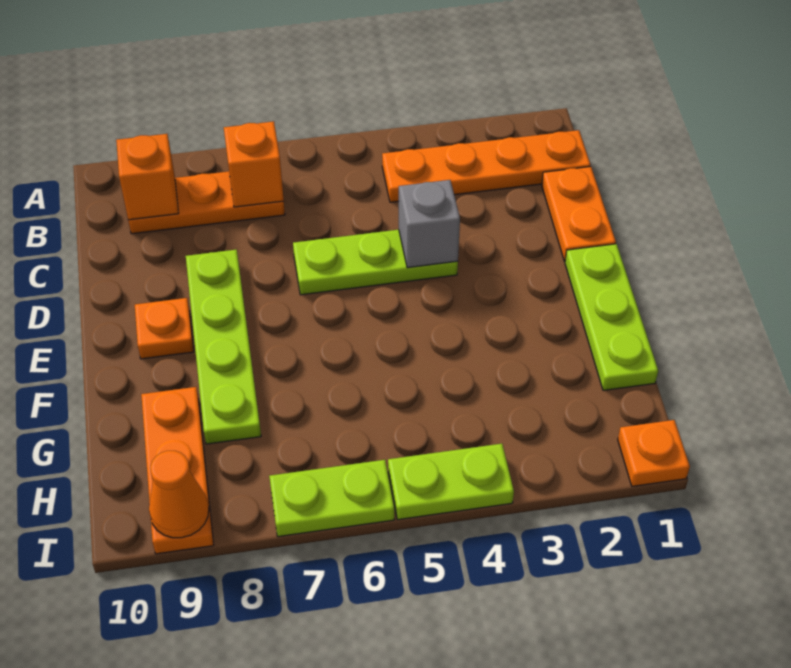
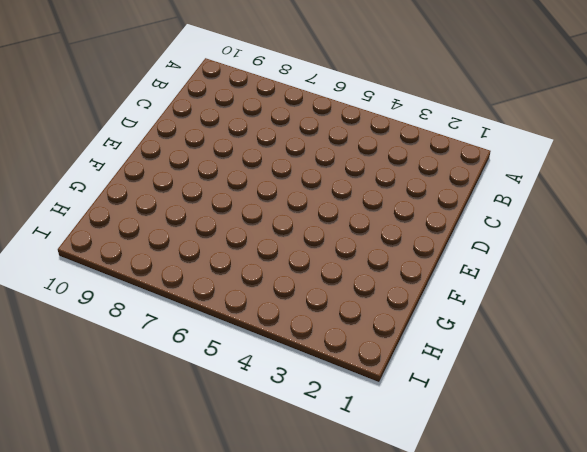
none -> orange 1x4 plate [382,130,590,202]
none -> orange 1x3 plate [128,171,285,234]
none -> orange 1x2 plate [542,167,616,261]

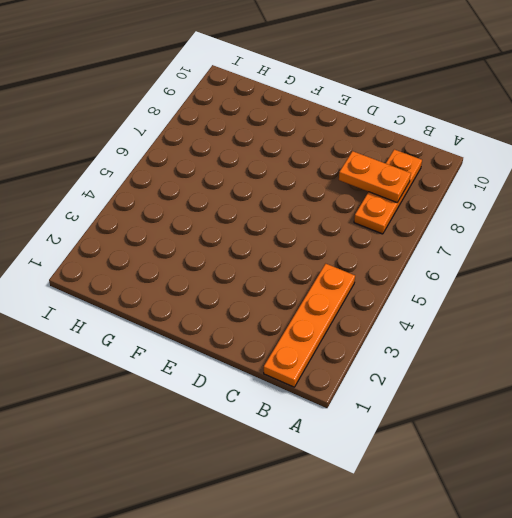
orange 1x2 plate [339,151,411,202] -> orange 1x2 plate moved to [542,167,616,261]
none -> lime 1x3 plate [293,230,458,295]
none -> lime 1x4 plate [186,249,261,444]
none -> lime 1x3 plate [565,244,658,390]

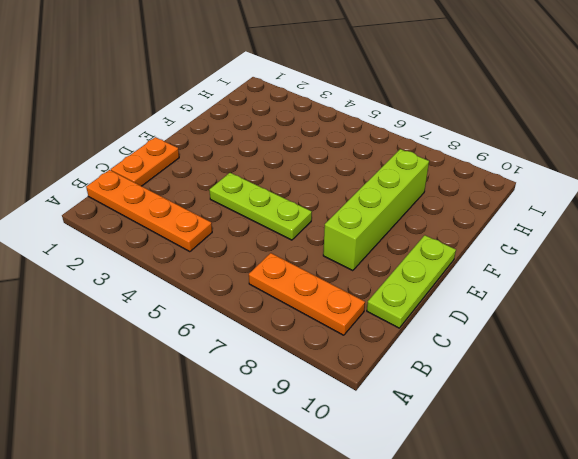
lime 1x3 plate [367,235,456,328] -> lime 1x3 plate moved to [565,244,658,390]
lime 1x4 brick [323,149,429,271] -> lime 1x4 plate [186,249,261,444]
none -> orange 1x1 plate [135,298,194,359]
none -> orange 1x3 plate [141,387,214,554]
none -> orange 1x1 plate [618,420,690,486]

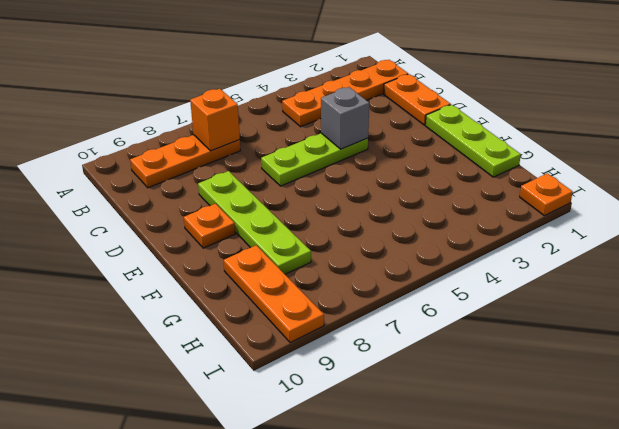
none -> lime 1x2 plate [388,444,514,520]
none -> lime 1x2 plate [269,460,394,537]
none -> orange 1x1 brick [116,134,179,220]

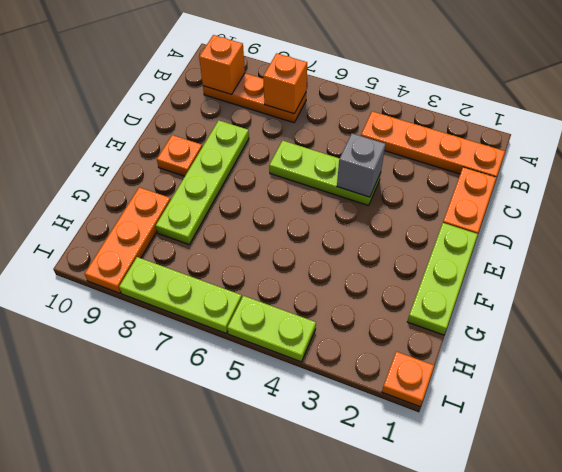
lime 1x3 plate [119,257,242,333] -> lime 1x2 plate [269,460,394,537]
none -> orange 1x1 cone [149,451,209,538]

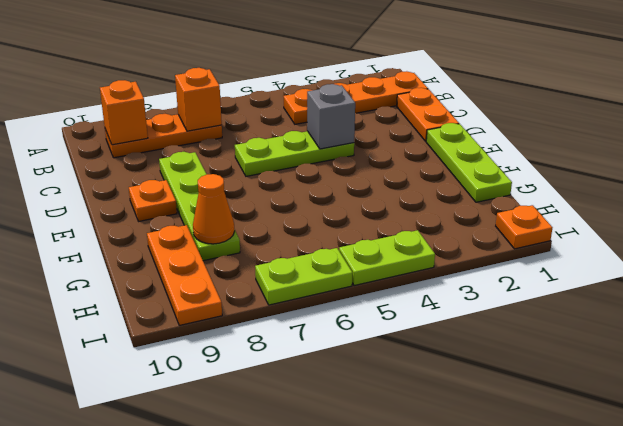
orange 1x1 cone [193,174,234,244] -> orange 1x1 cone moved to [149,451,209,538]

